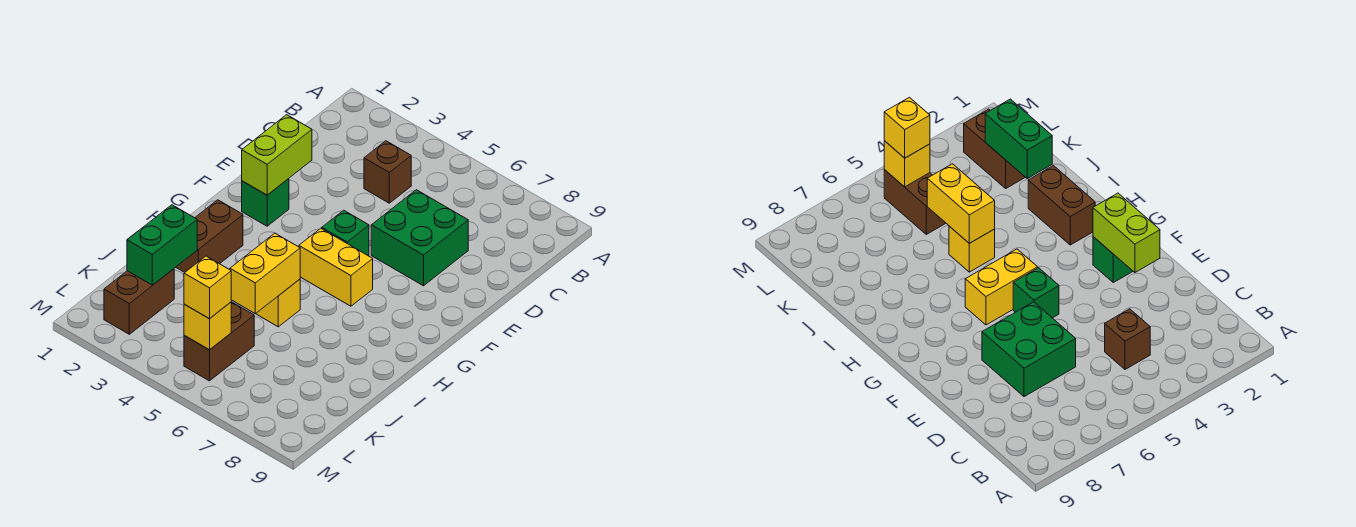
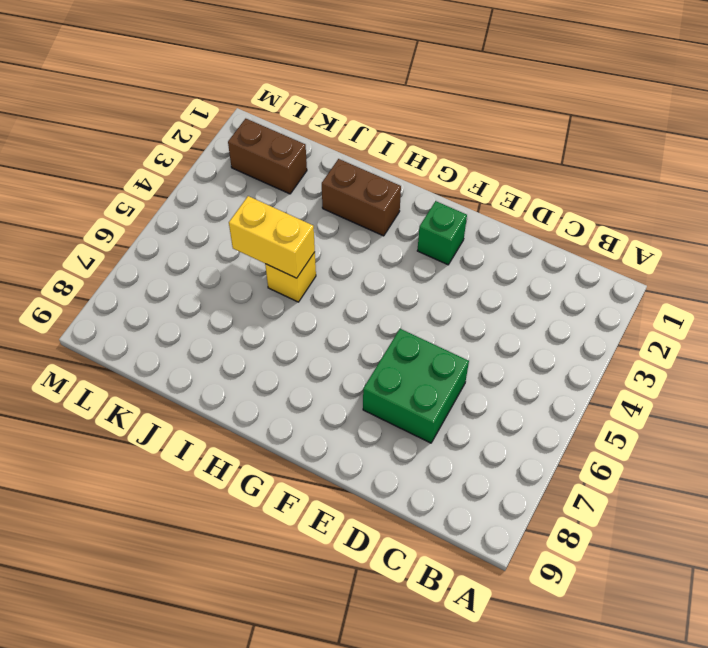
none -> brown 1x1 brick [364,141,411,203]
none -> green 1x1 brick [322,210,369,256]
none -> yellow 1x2 brick [299,228,373,306]

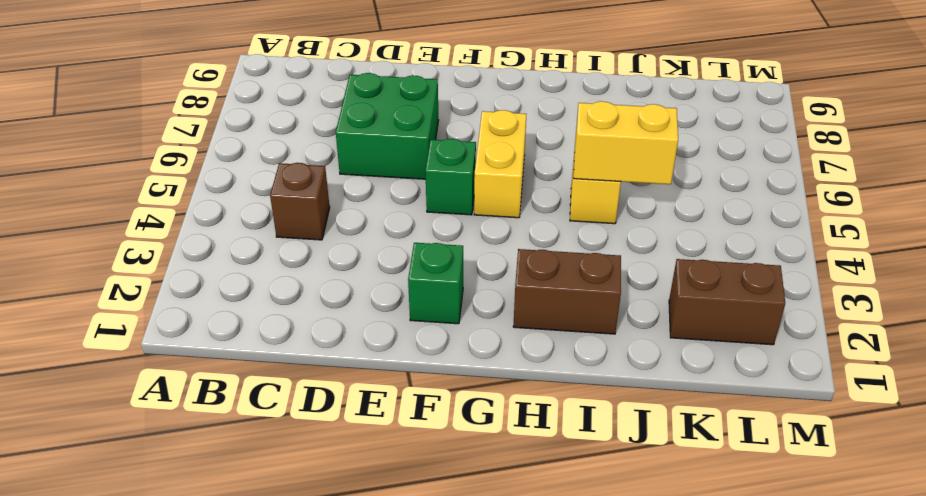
none -> brown 1x2 brick [184,302,254,381]
none -> lime 1x2 brick [242,115,312,195]
none -> green 1x2 brick [127,205,197,285]

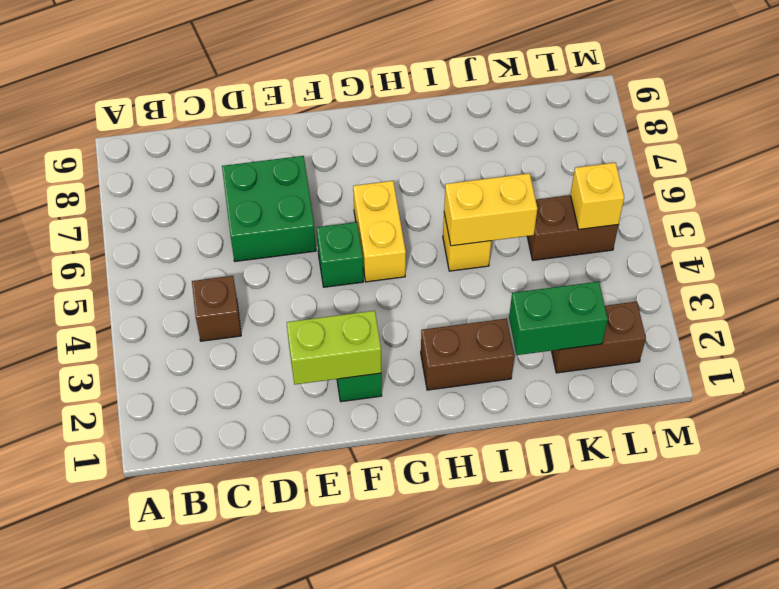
none -> yellow 1x1 brick [184,256,231,319]

